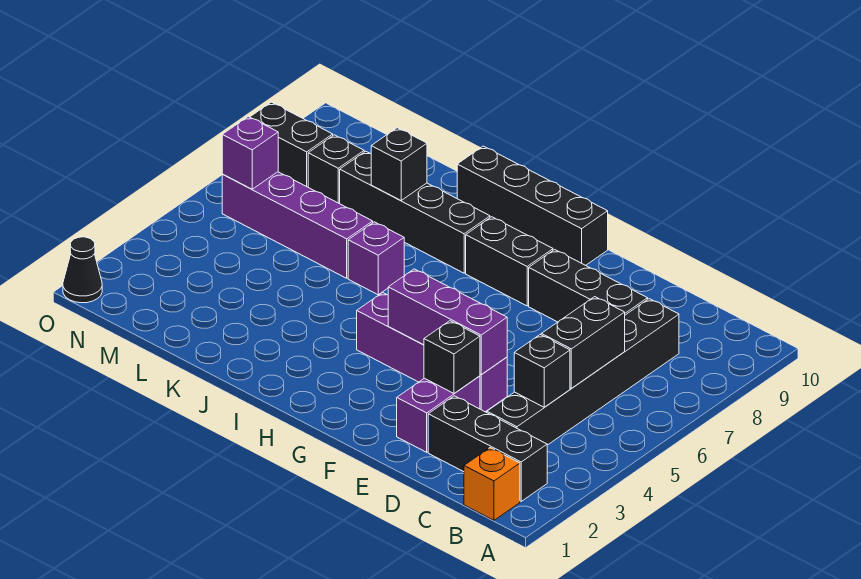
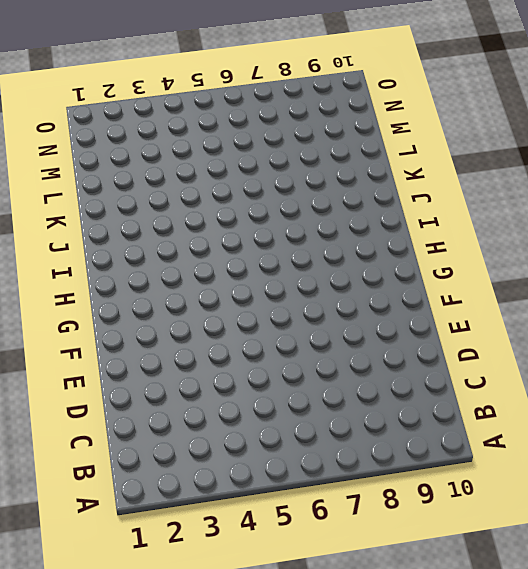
none -> orange 1x1 brick [464,448,520,520]
none -> black 1x3 brick [428,396,547,501]
none -> black 1x6 brick [487,299,679,445]

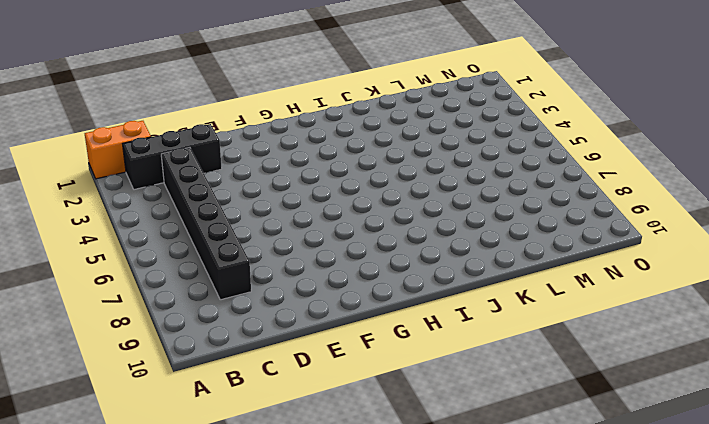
orange 1x2 brick [85,121,151,179] -> orange 1x1 brick [464,448,520,520]
none -> black 1x3 brick [529,250,648,322]
none -> purple 1x2 brick [397,376,480,452]
none -> purple 1x4 brick [357,293,507,412]

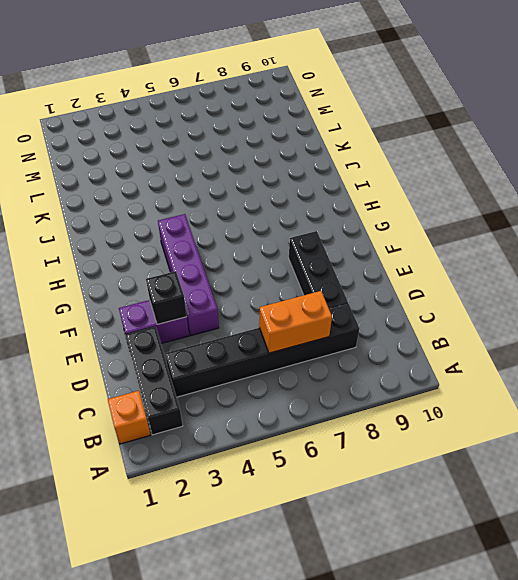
orange 1x2 brick [259,291,332,353] -> black 1x2 brick [541,297,625,388]
none -> black 1x2 brick [466,217,553,306]
none -> black 1x4 brick [457,146,608,265]
none -> black 1x4 brick [340,151,490,273]

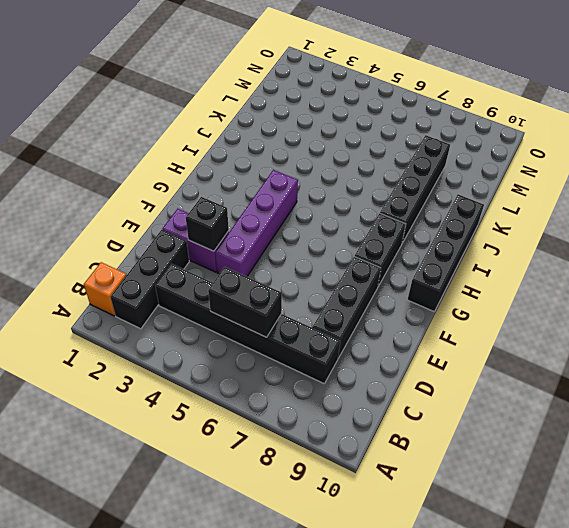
none -> purple 1x1 brick [348,222,404,295]
none -> purple 1x4 brick [222,172,373,278]
none -> black 1x1 brick [308,135,364,204]

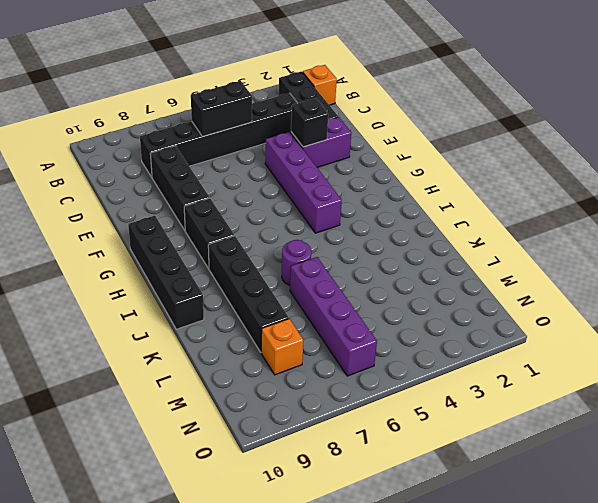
purple 1x1 round brick [282,240,311,285] -> purple 1x1 brick [348,222,404,295]
orange 1x1 brick [261,319,303,375] -> black 1x1 brick [308,135,364,204]
none -> black 1x2 brick [250,102,333,187]
none -> black 1x1 cone [63,237,102,303]
none -> black 1x1 brick [514,335,570,407]

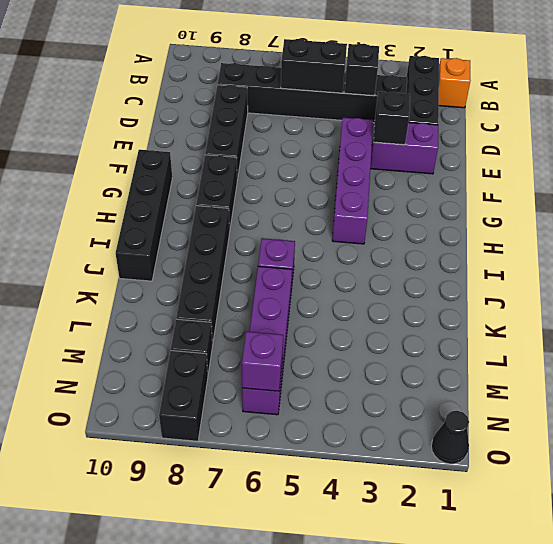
none -> purple 1x3 brick [388,269,507,375]
none -> black 1x1 brick [371,128,427,201]

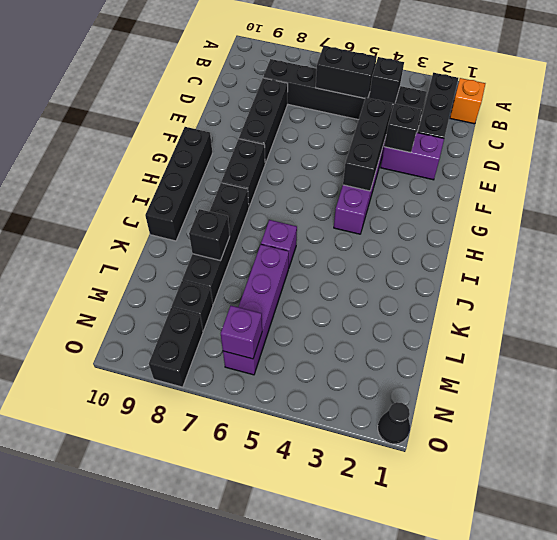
black 1x3 brick [343,98,393,191] -> purple 1x3 brick [388,269,507,375]

